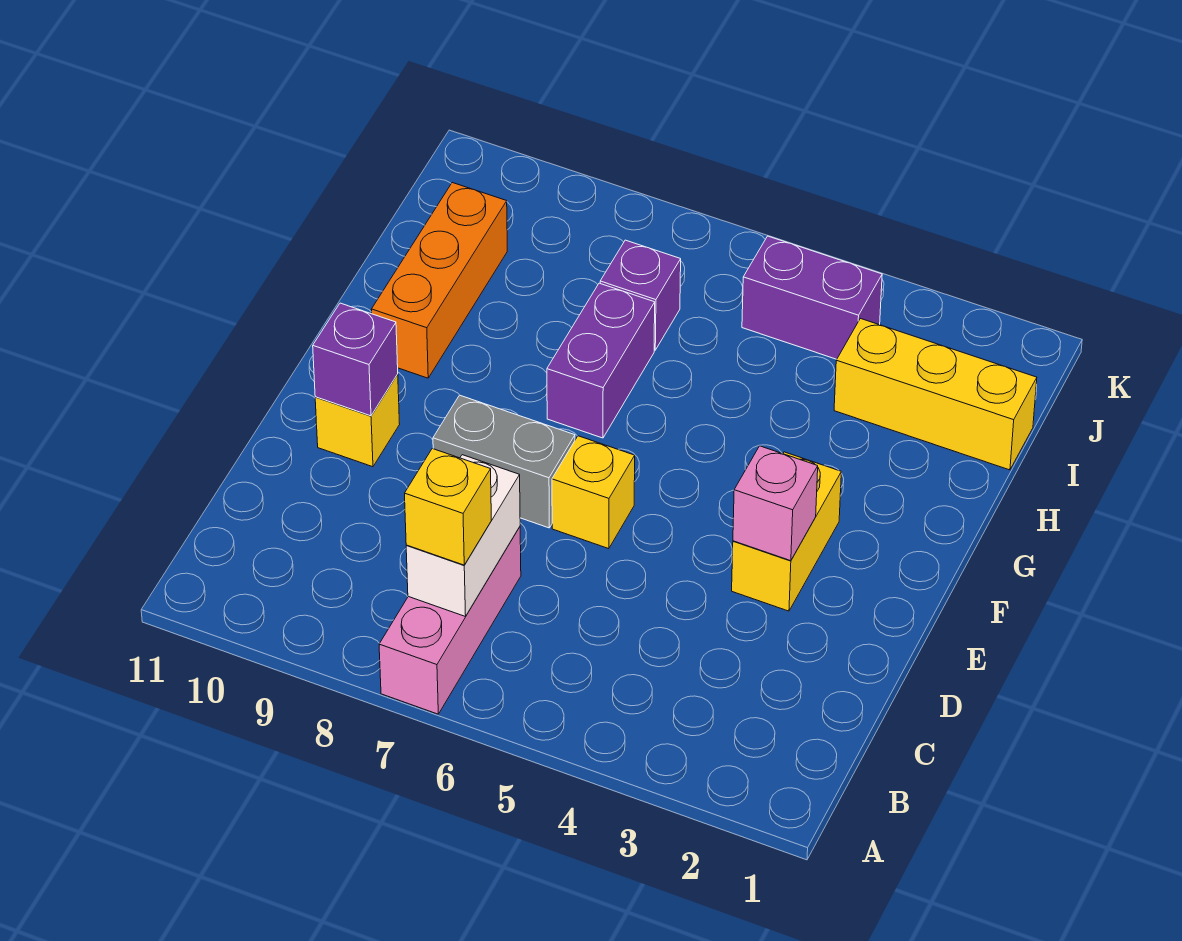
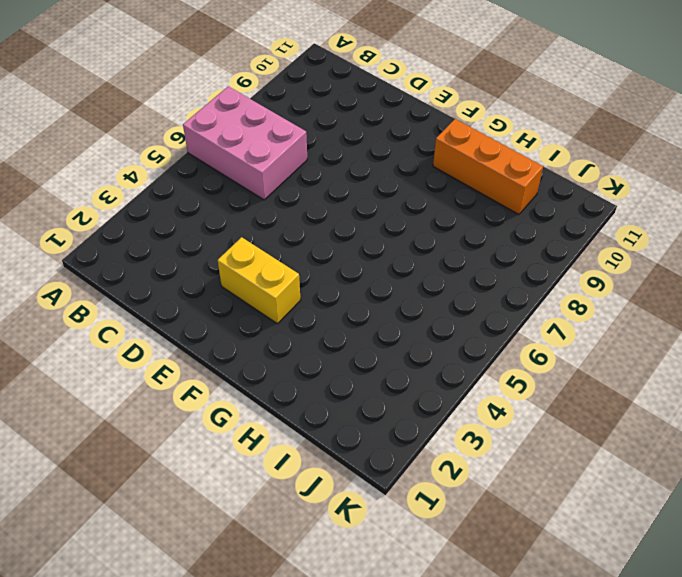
pink 2x3 brick [183,86,307,200] -> pink 1x3 brick [379,527,521,714]
none -> yellow 1x1 brick [552,436,635,549]
none -> grey 1x2 brick [433,395,575,528]
none -> yellow 1x1 brick [315,374,400,467]

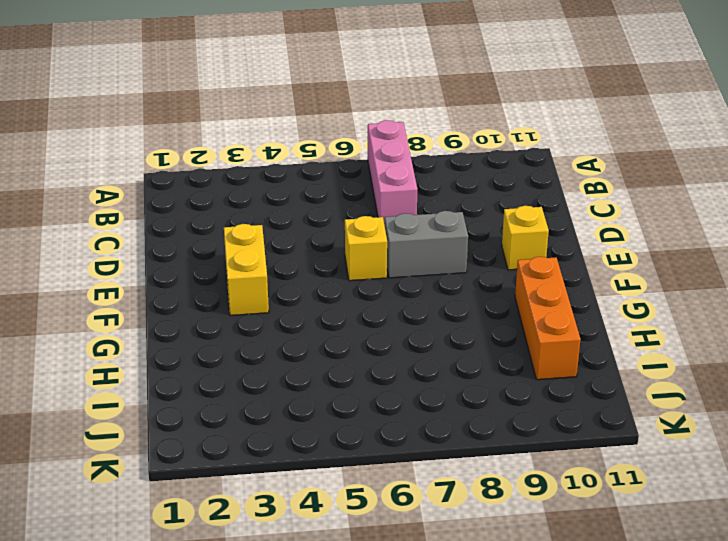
none -> purple 1x2 brick [547,283,655,438]
none -> yellow 1x3 brick [834,319,1037,470]
none -> purple 1x1 brick [600,240,681,350]

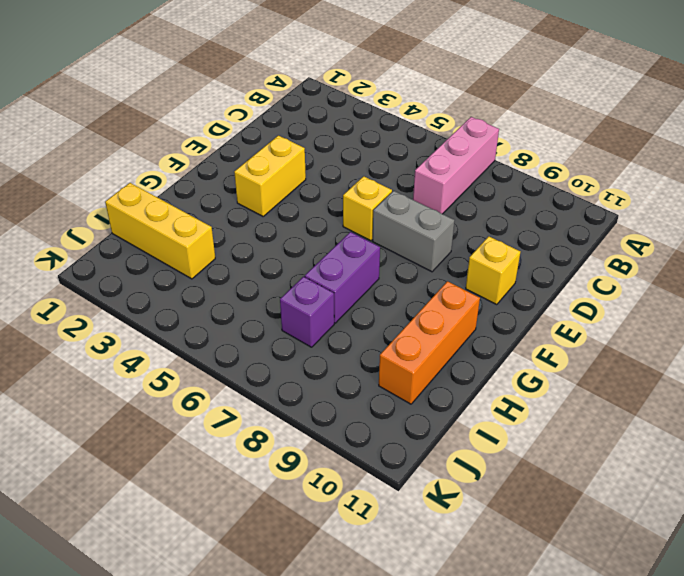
none -> purple 1x2 brick [742,236,882,359]
none -> white 1x2 brick [406,455,520,617]
none -> pink 1x1 brick [733,446,818,561]

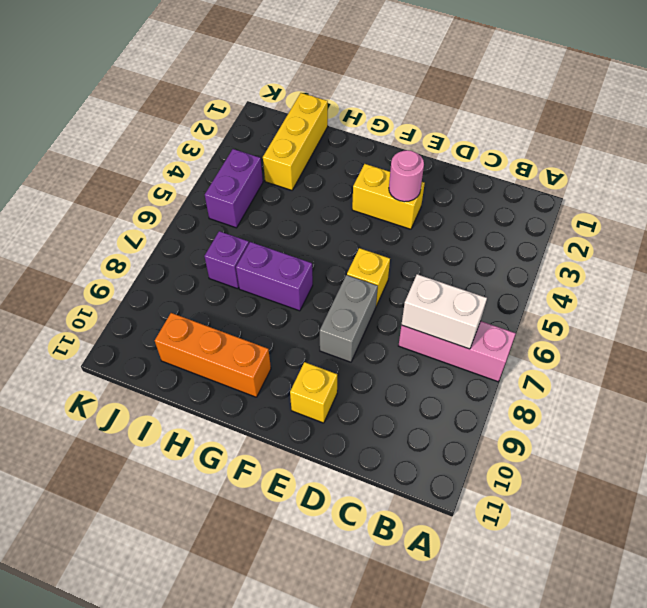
pink 1x1 round brick [389,150,424,202] -> pink 1x1 brick [733,446,818,561]
none -> purple 1x1 brick [313,303,398,416]
none -> yellow 1x1 brick [405,449,491,565]

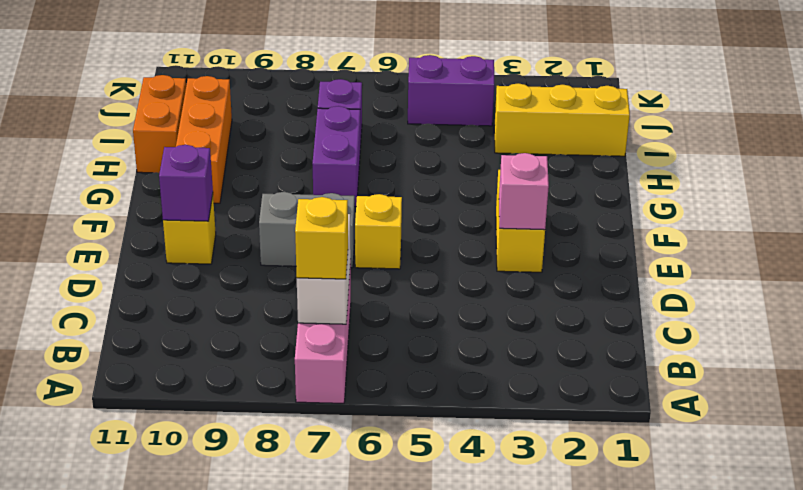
orange 1x2 brick [133,75,186,173] -> none

